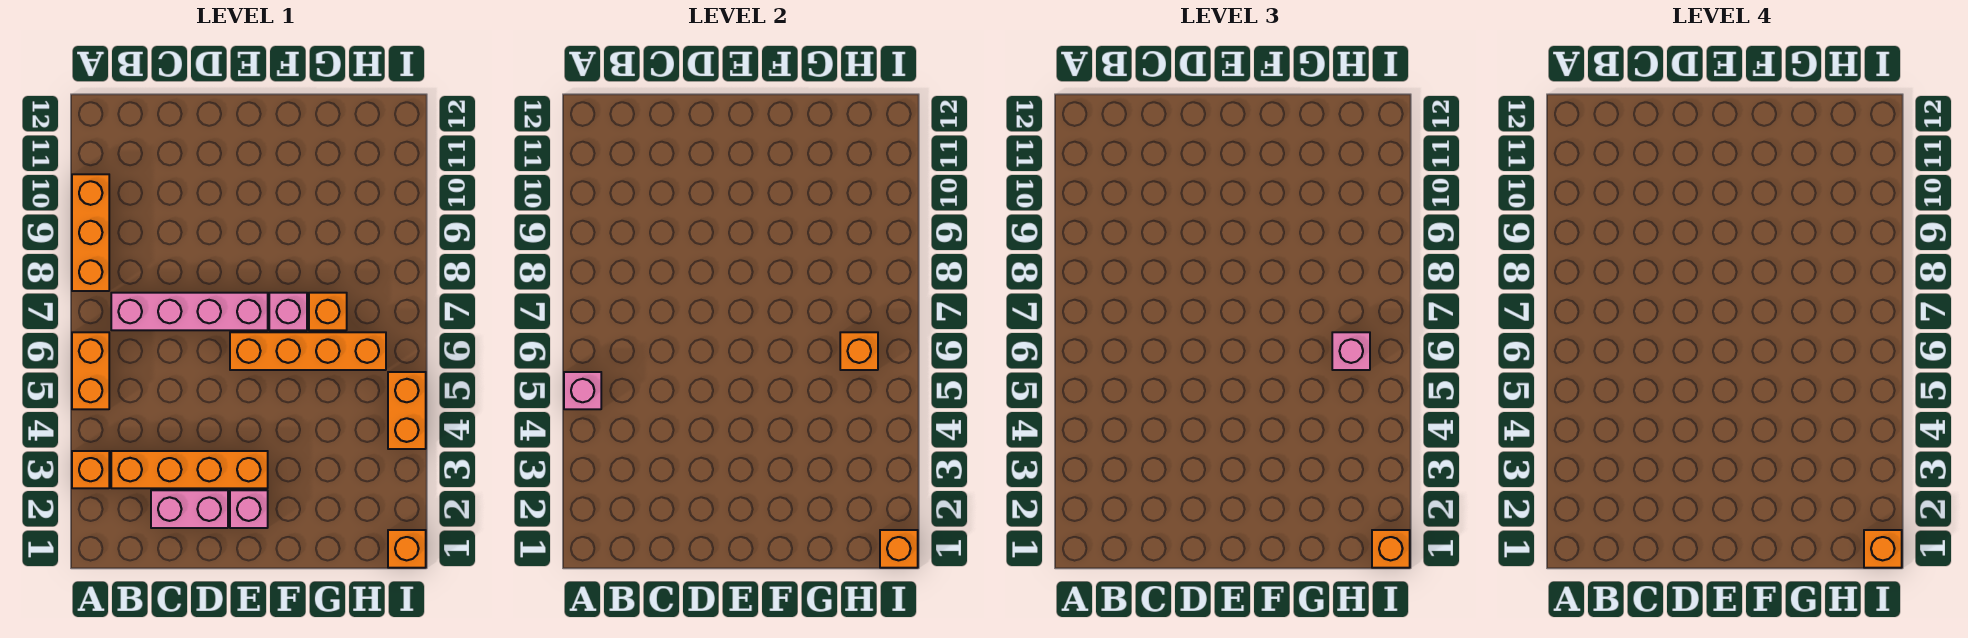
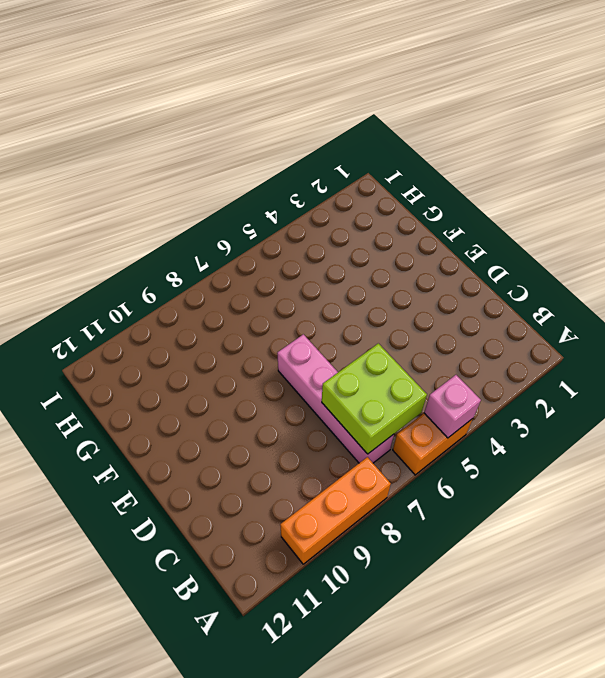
lime 2x2 brick [322,343,427,454] -> none
none -> orange 1x1 brick [72,451,109,488]
none -> orange 1x4 brick [111,451,268,488]
none -> pink 1x2 brick [151,490,228,528]

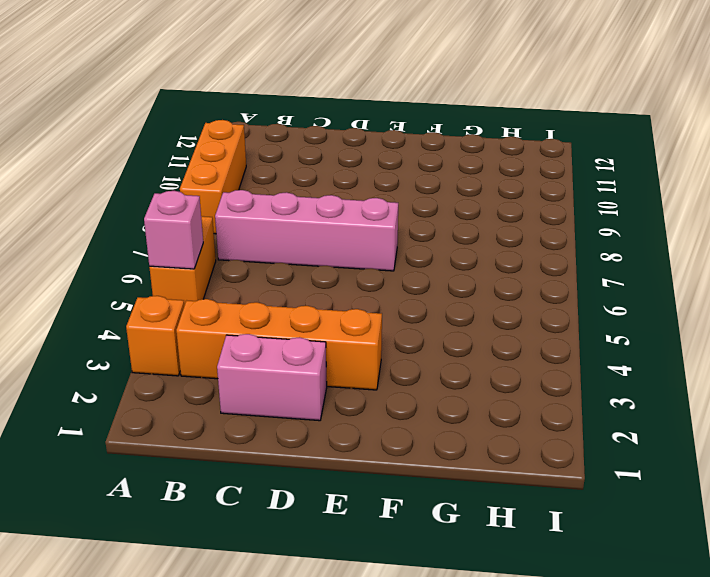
none -> pink 1x1 brick [230,490,268,528]
none -> orange 1x4 brick [230,332,386,370]
none -> pink 1x1 brick [269,293,307,330]

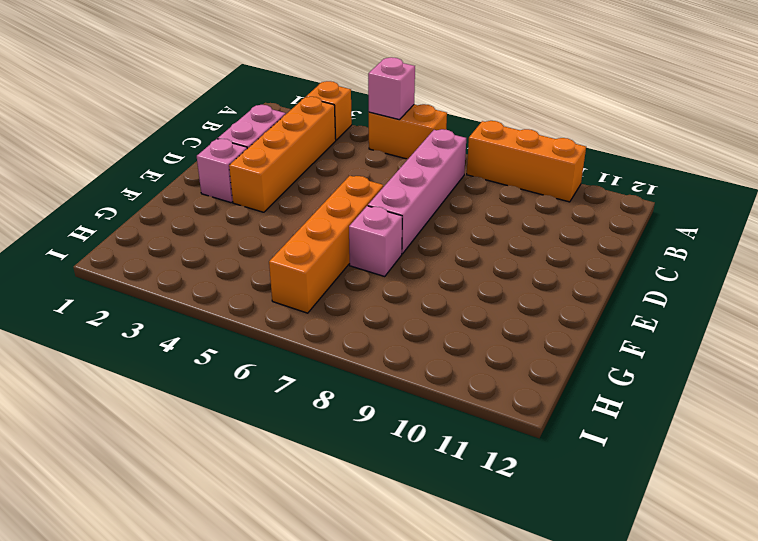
none -> orange 1x1 brick [309,293,347,330]
none -> orange 1x1 brick [388,530,426,568]
none -> orange 1x2 brick [388,372,426,449]

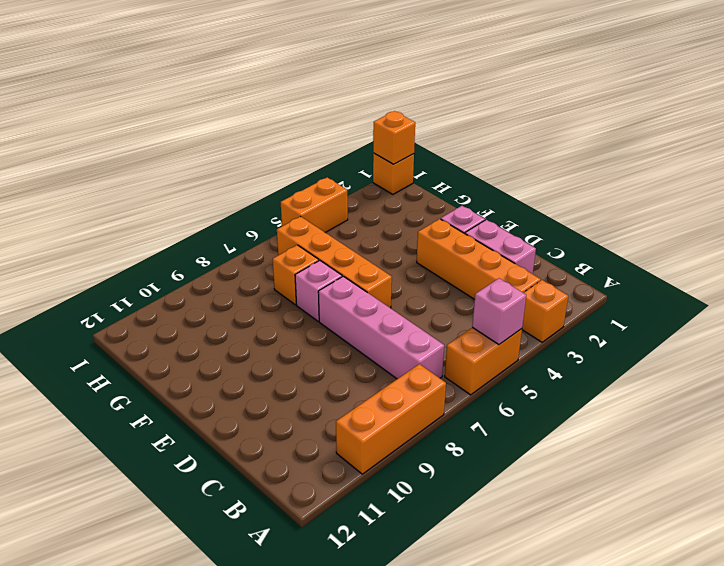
none -> orange 1x1 brick [840,332,878,370]
none -> pink 1x1 brick [1332,332,1370,370]
none -> orange 1x1 brick [1372,530,1410,568]

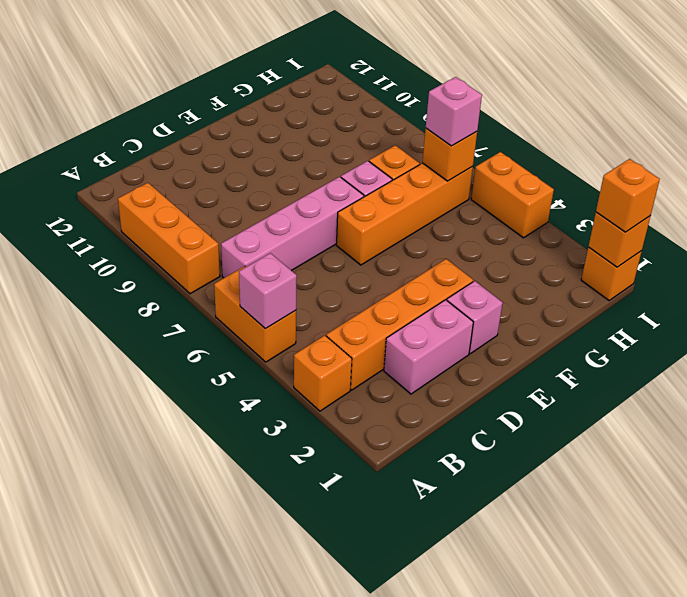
none -> orange 1x1 brick [1864,530,1902,568]

